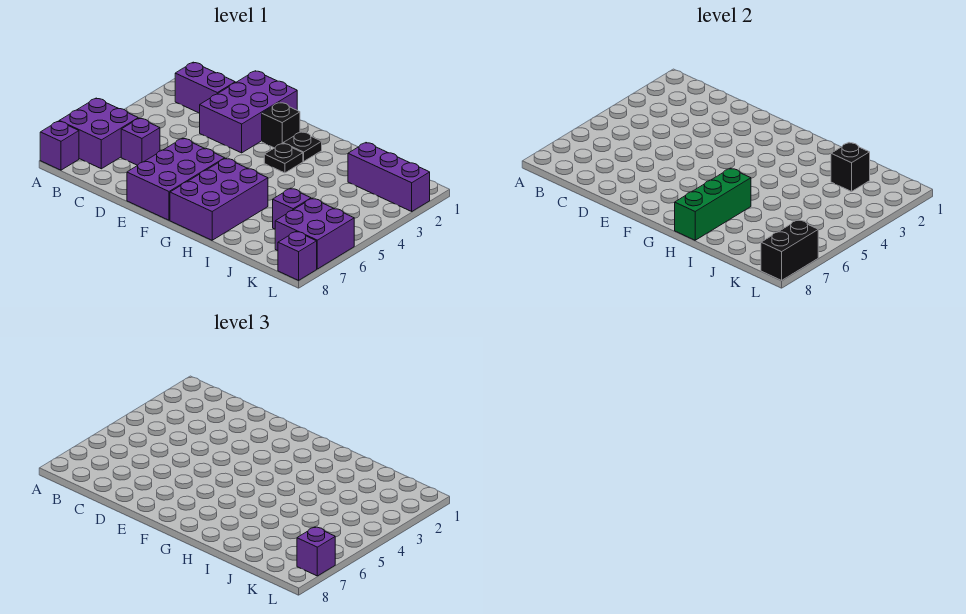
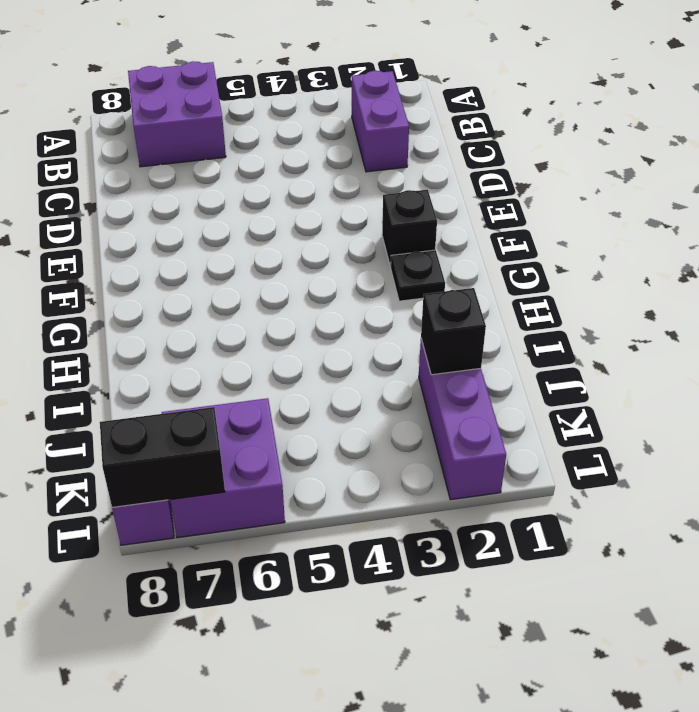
none -> purple 1x1 brick [40,121,79,170]
none -> purple 1x1 brick [121,118,160,165]
none -> purple 2x3 brick [200,71,297,153]

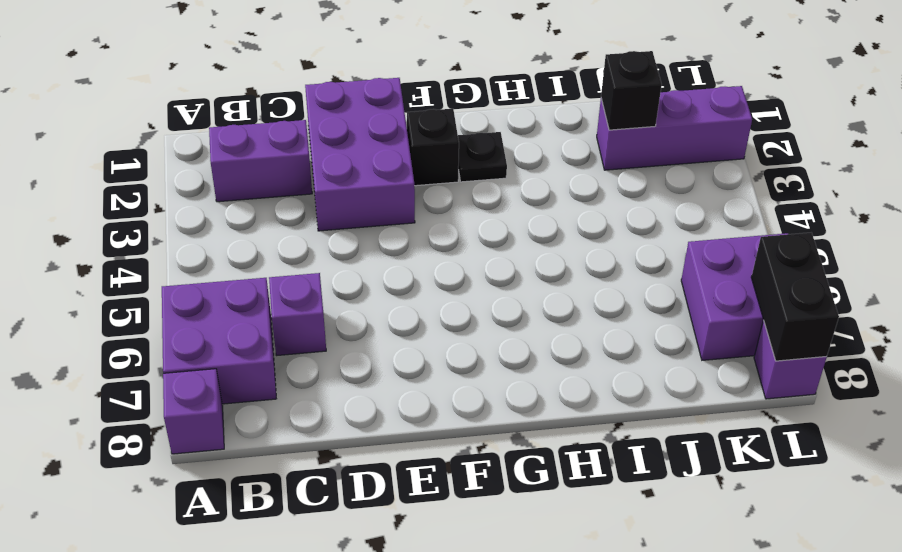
none -> purple 2x3 brick [127,138,225,220]
none -> black 1x1 plate [264,143,303,173]
none -> purple 2x3 brick [170,158,268,240]

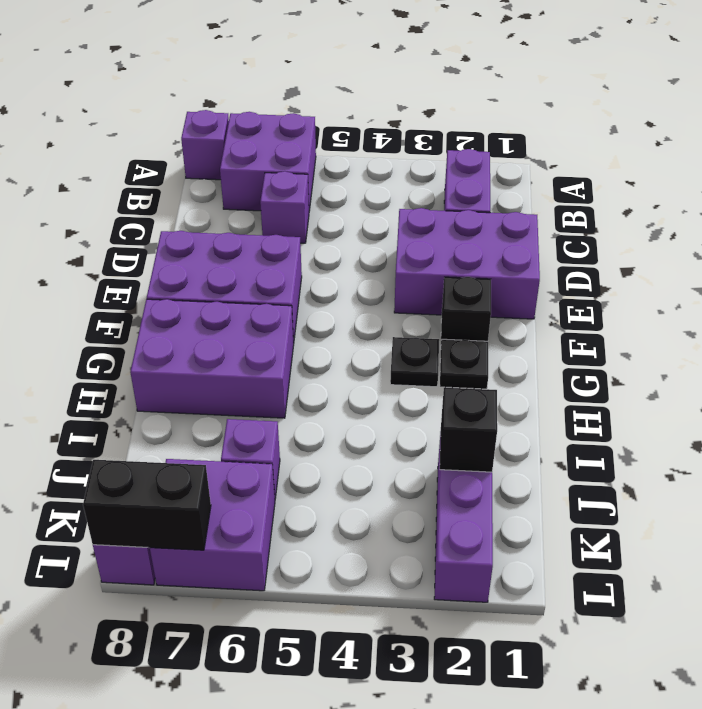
none -> green 1x3 brick [675,168,751,240]
none -> purple 1x1 brick [297,527,335,576]

